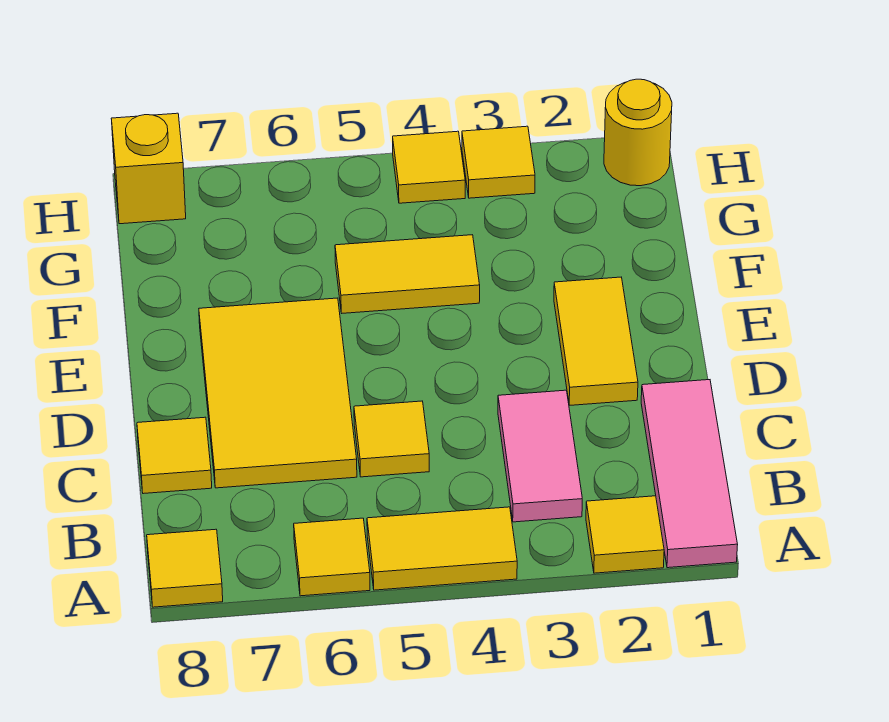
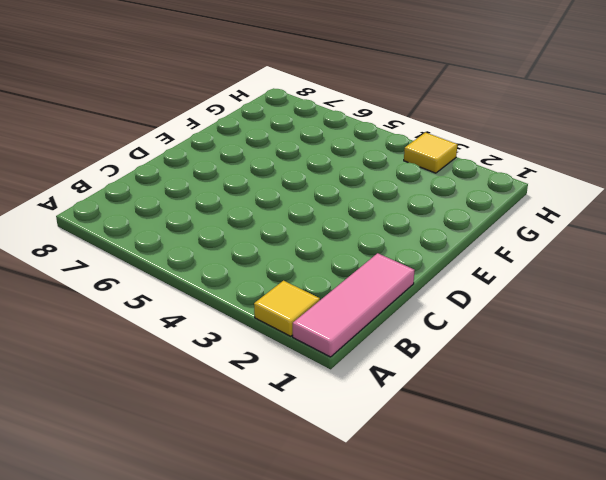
none -> yellow 1x2 tile [367,507,517,590]
none -> yellow 1x1 tile [294,518,370,596]
none -> yellow 1x1 tile [147,529,223,607]

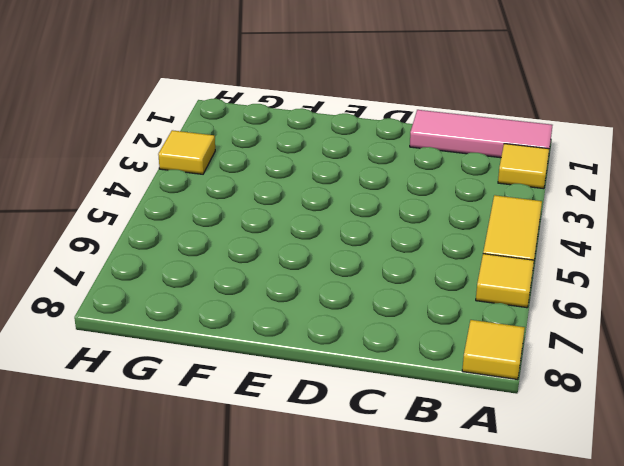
none -> pink 1x2 tile [498,390,582,522]
none -> yellow 1x1 tile [354,401,429,477]
none -> yellow 2x3 tile [199,298,357,488]

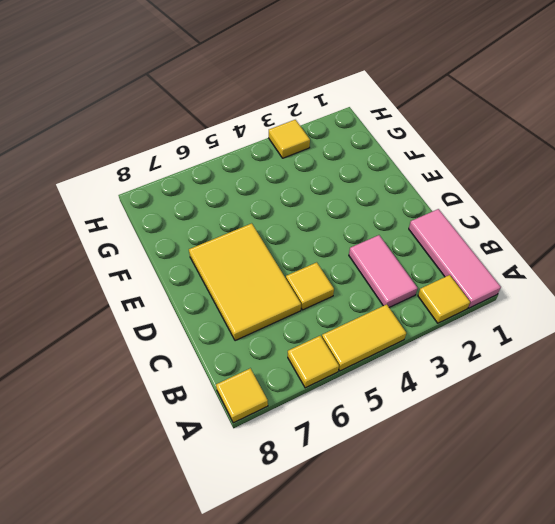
none -> yellow 1x1 tile [137,417,212,494]
none -> yellow 1x2 tile [554,277,638,405]
none -> yellow 1x2 tile [335,235,480,313]

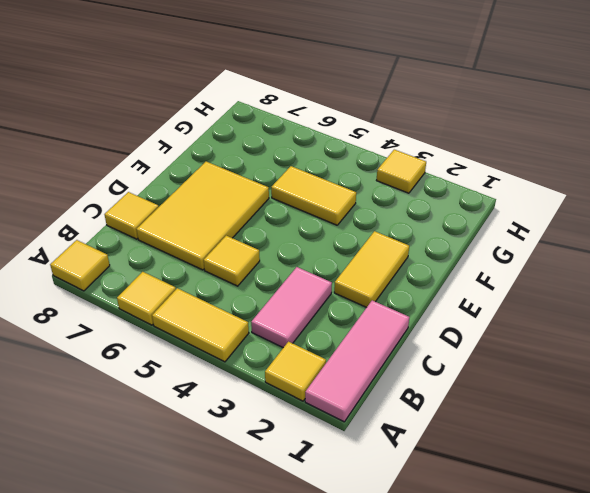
none -> yellow 1x1 round brick [604,79,672,186]
none -> yellow 1x1 tile [393,131,465,203]
none -> yellow 1x1 brick [111,113,186,224]

